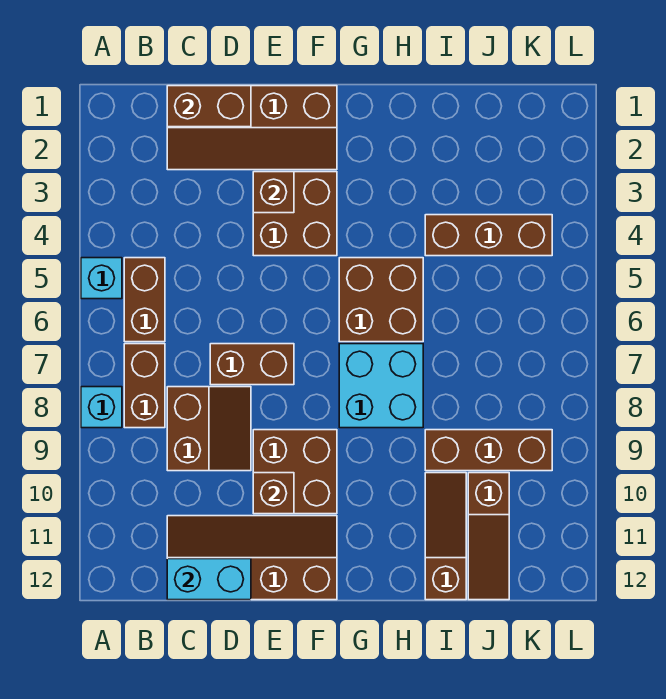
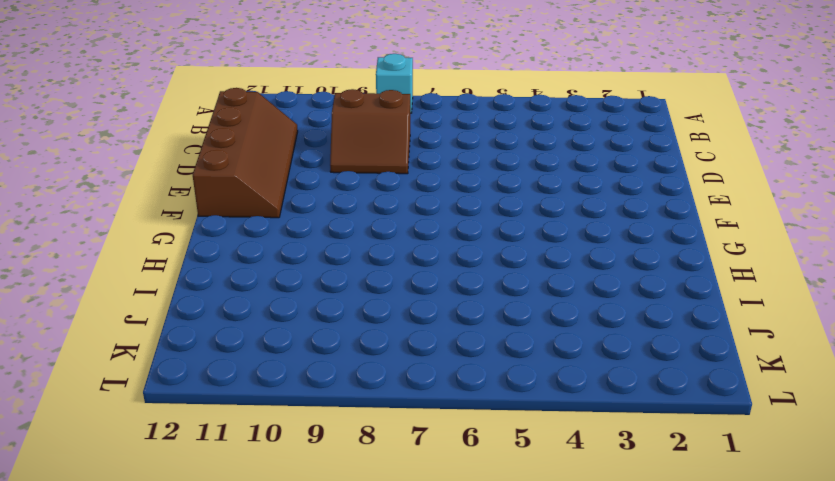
none -> cyan 1x1 brick [81,258,122,299]
none -> brown 1x2 brick [124,258,165,342]
none -> brown 1x2 brick [124,344,165,428]

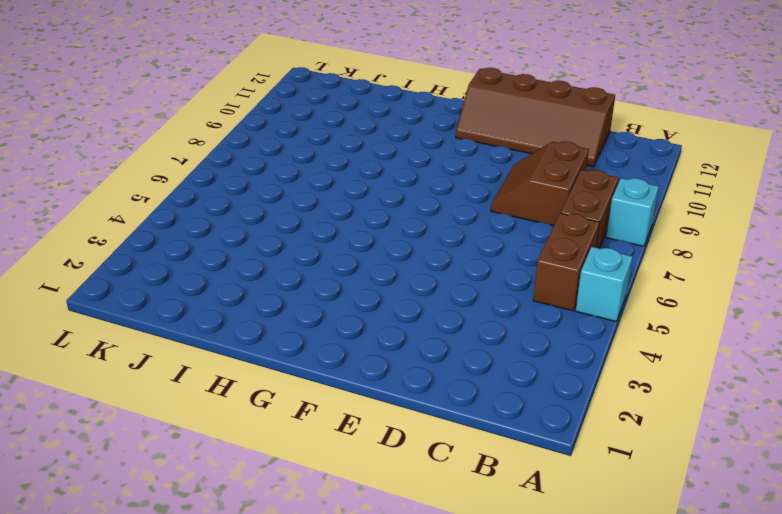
none -> brown 2x4 slope [167,86,337,170]
none -> brown 1x2 brick [210,344,294,385]
none -> brown 2x2 brick [253,172,337,256]

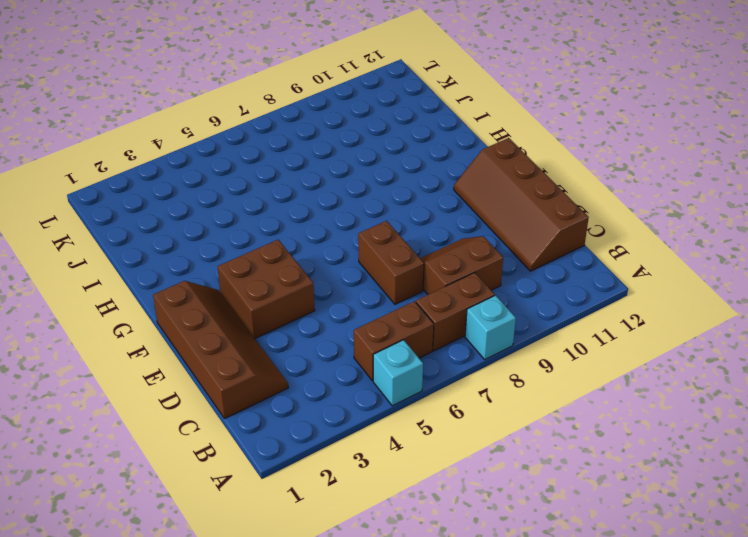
none -> brown 2x2 brick [253,430,337,514]
none -> brown 2x2 brick [339,258,423,342]
none -> cyan 2x2 brick [339,344,423,428]

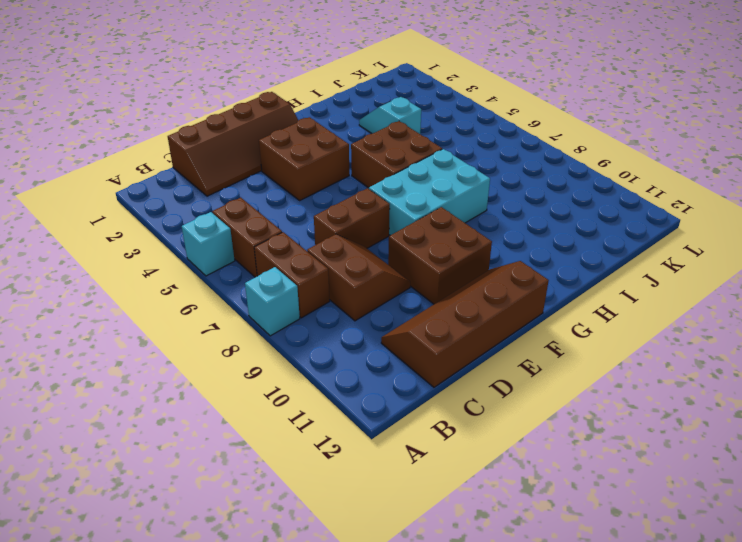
cyan 2x3 brick [369,149,490,235] -> cyan 2x2 brick [339,344,423,428]
cyan 1x2 slope [359,97,421,134] -> brown 1x3 brick [425,215,552,256]
none -> brown 1x3 brick [425,430,552,471]
none -> brown 1x3 slope [425,473,466,600]
none -> brown 1x3 slope [468,473,509,600]

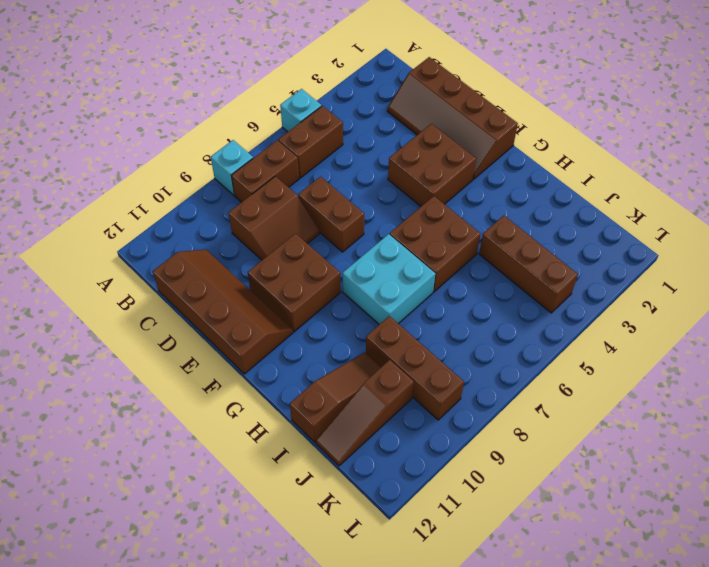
none -> brown 1x2 brick [167,86,251,127]
none -> cyan 1x2 brick [167,559,251,600]
none -> brown 1x1 brick [253,172,294,213]

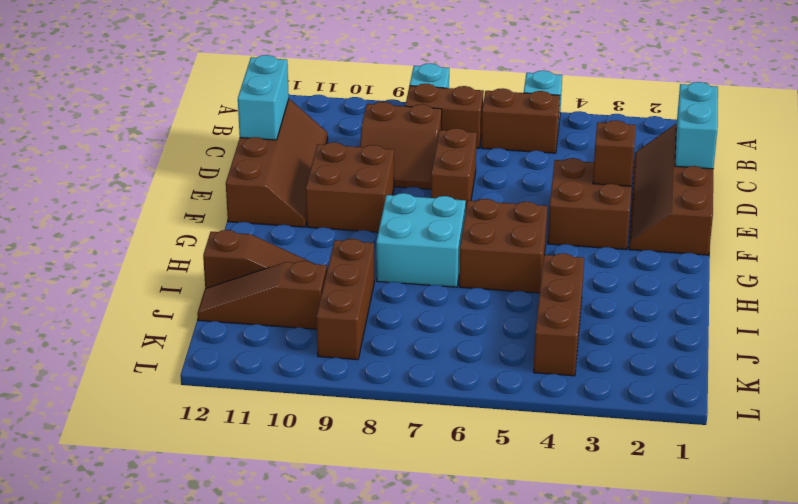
cyan 1x2 brick [675,82,718,169] -> brown 1x2 brick [167,86,251,127]
none -> brown 1x1 brick [253,473,294,514]

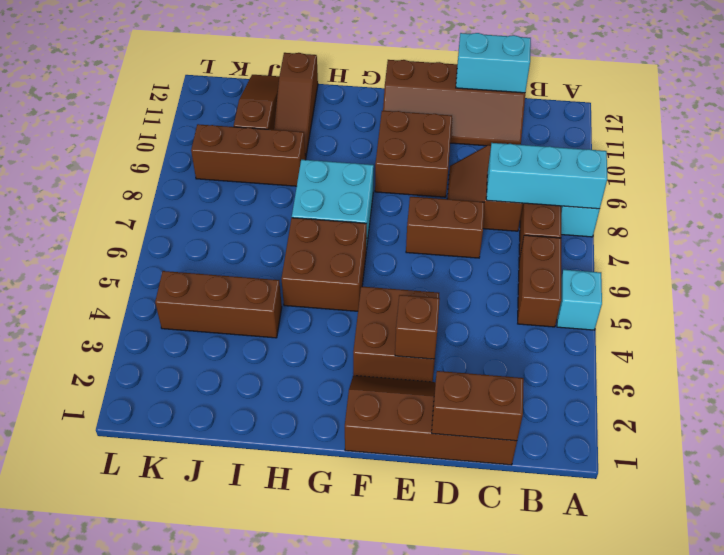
cyan 1x3 brick [486,143,607,209] -> none
none -> brown 1x1 brick [253,473,294,514]

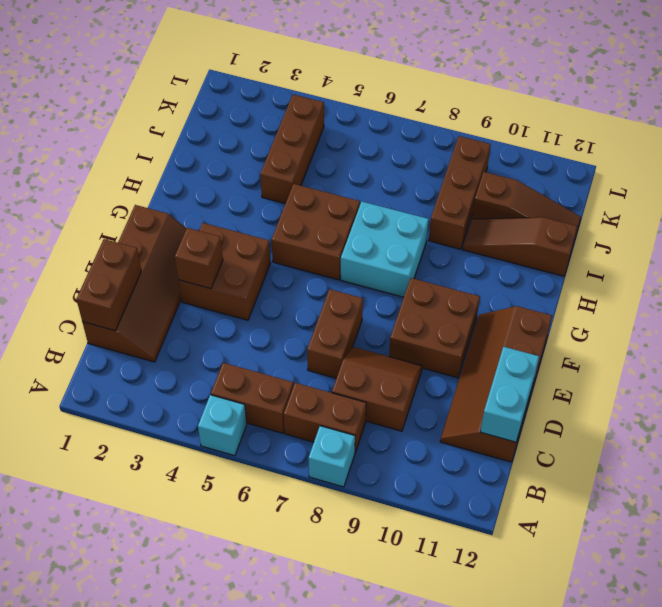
none -> brown 1x1 brick [253,473,294,514]

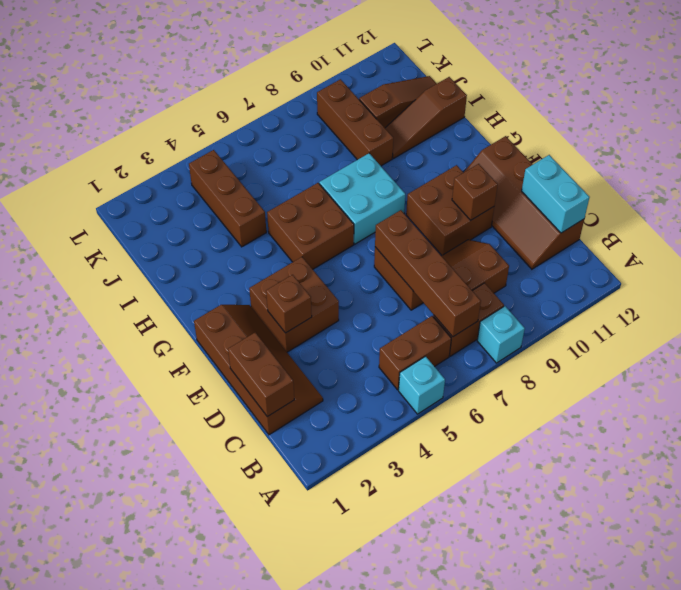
brown 1x4 brick [375,210,481,337] -> none

